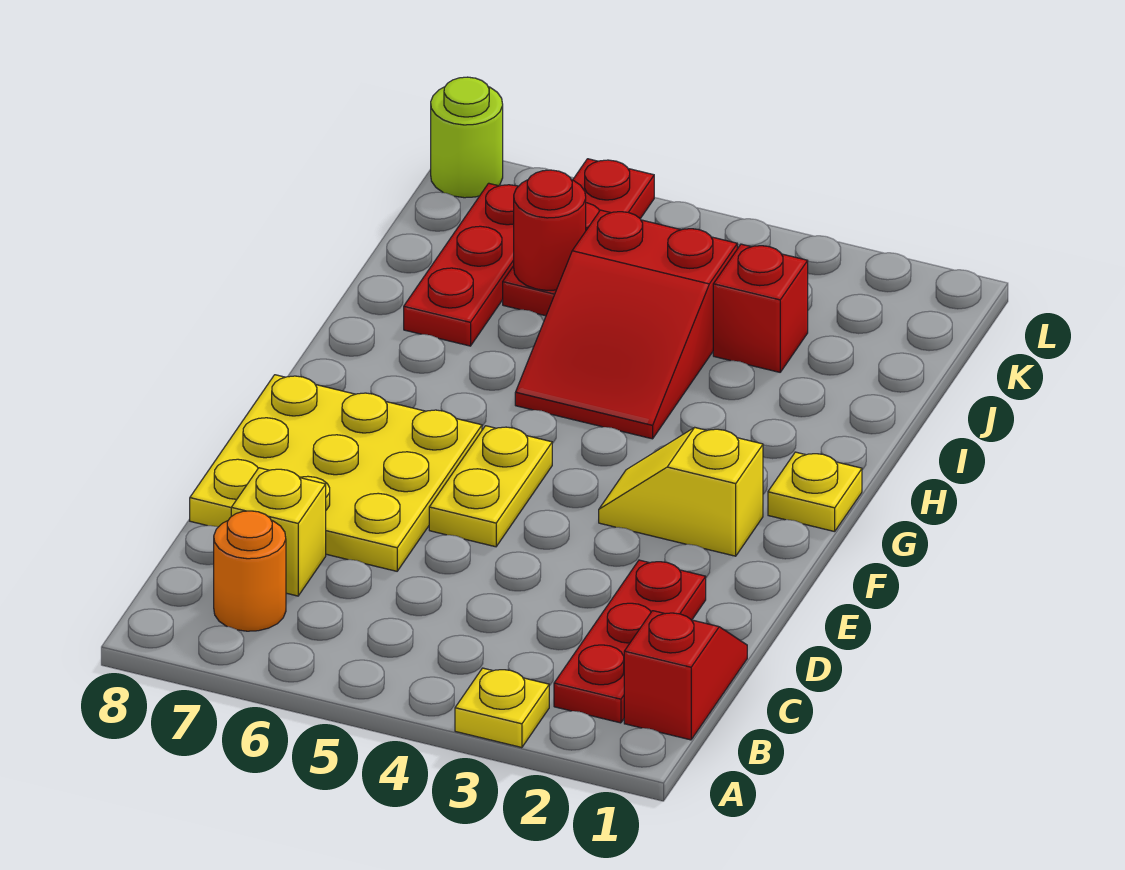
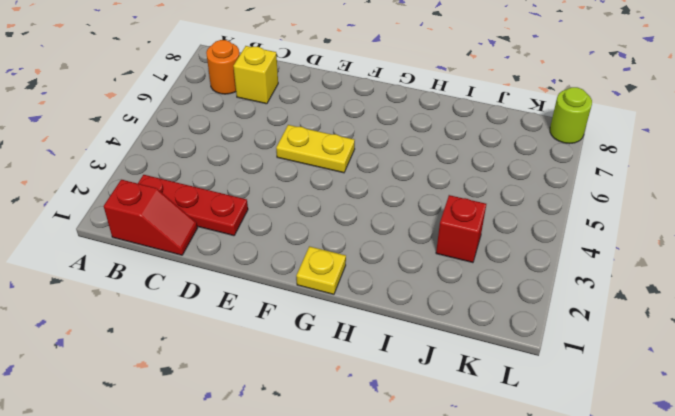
none -> yellow 1x1 plate [455,668,549,748]
none -> yellow 3x3 plate [190,375,482,571]
none -> yellow 1x2 slope [599,427,763,556]

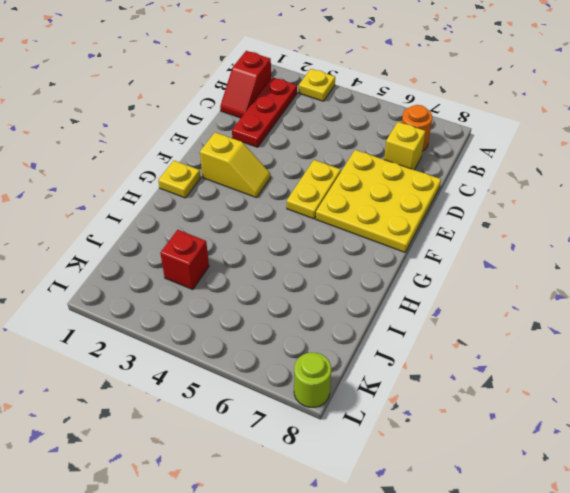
none -> red 2x3 slope [515,210,737,439]
none -> red 1x3 plate [404,183,518,346]
none -> red 1x3 plate [503,159,654,316]

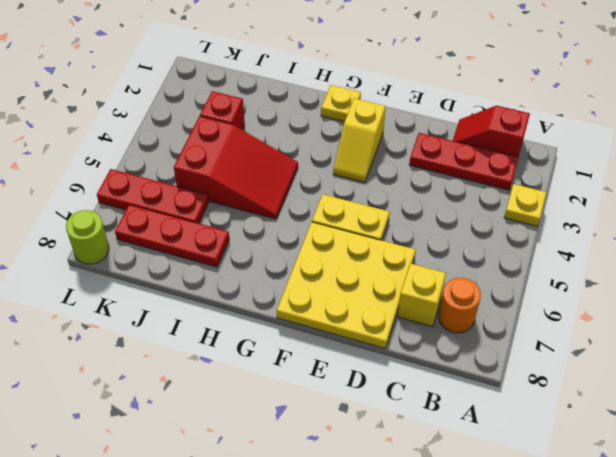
none -> red 1x1 round brick [514,170,586,291]

